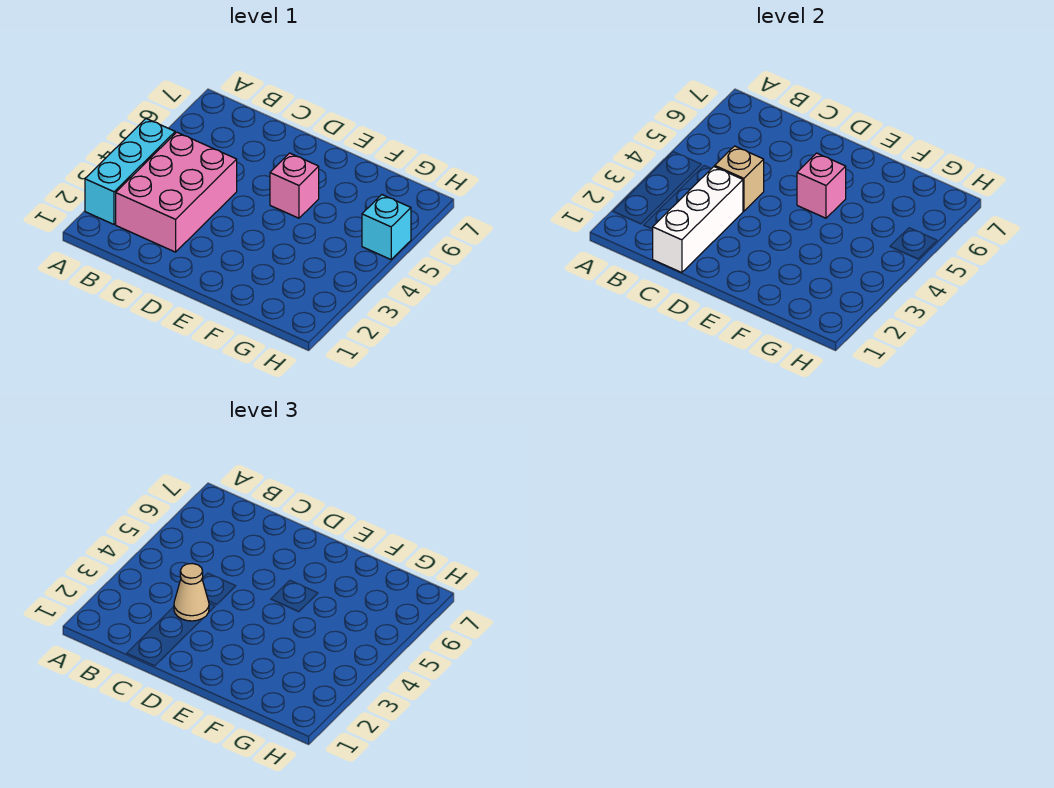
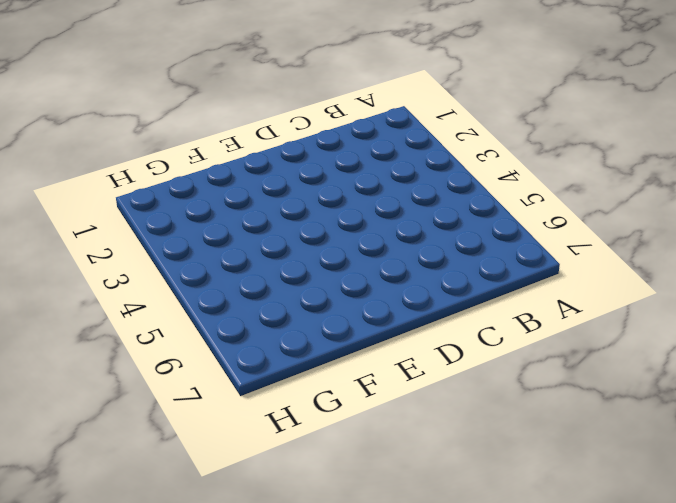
none -> cyan 1x3 brick [85,119,175,224]
none -> pink 2x3 brick [116,132,237,252]

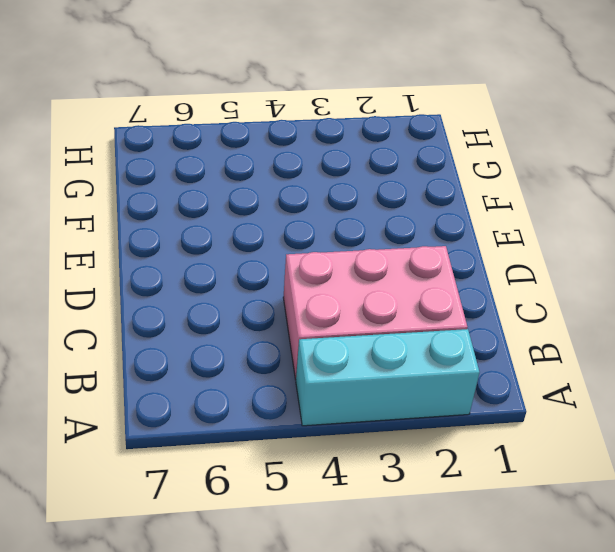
none -> pink 1x1 brick [270,153,319,218]
none -> cyan 1x1 brick [362,195,411,259]

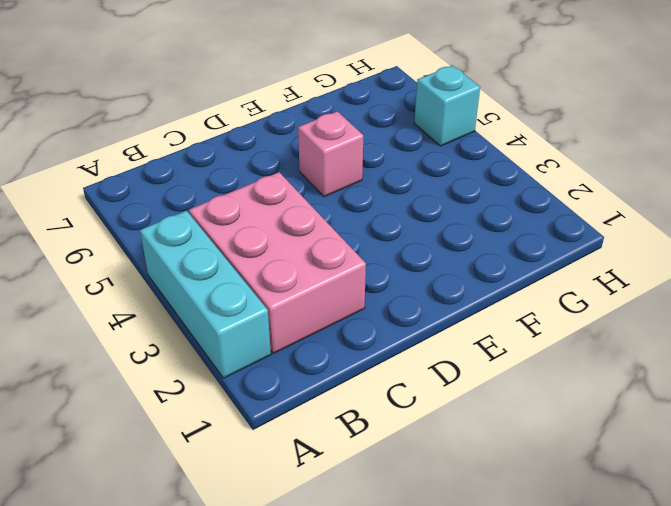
none -> white 1x3 brick [653,167,743,273]
none -> tan 1x1 brick [715,146,764,211]

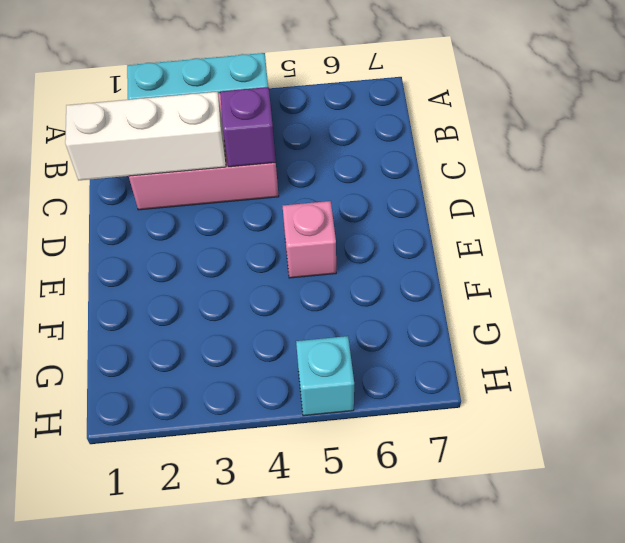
purple 1x1 brick [220,87,276,167] -> tan 1x1 brick [715,146,764,211]
none -> pink 1x1 brick [797,153,846,218]
none -> tan 1x1 cone [174,564,209,621]

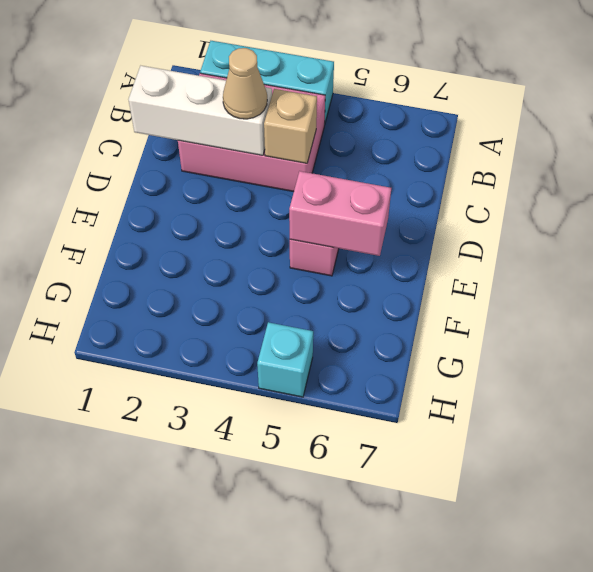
pink 1x2 brick [289,171,391,256] -> pink 1x1 brick [797,153,846,218]

